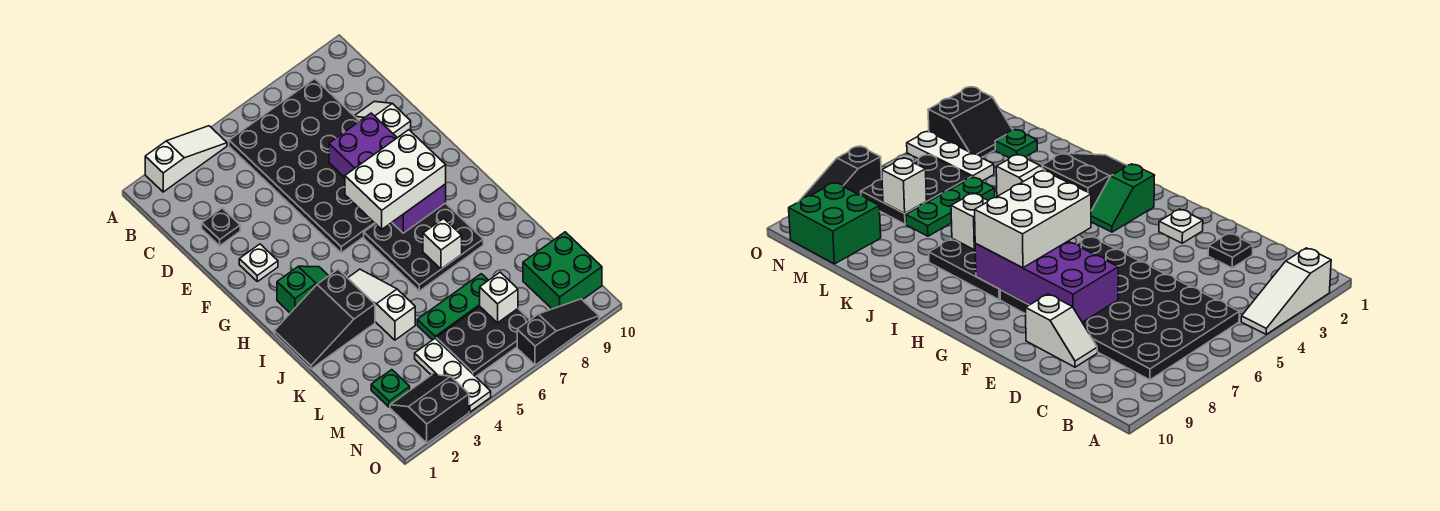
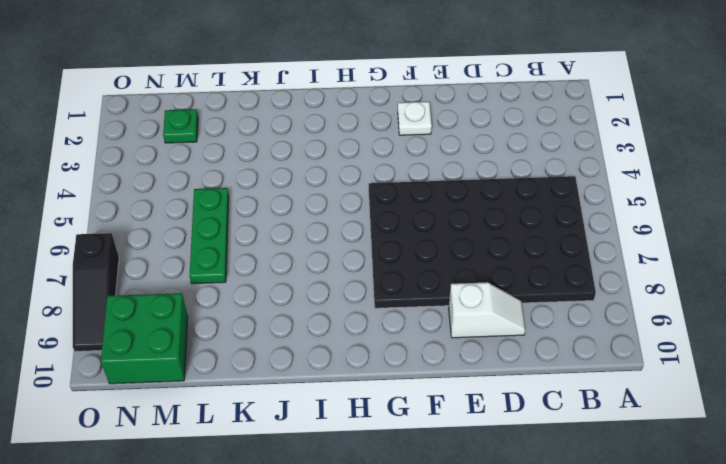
none -> white 1x3 slope [145,126,227,192]
none -> black 1x1 plate [202,208,240,246]
none -> green 1x2 slope [277,266,329,313]

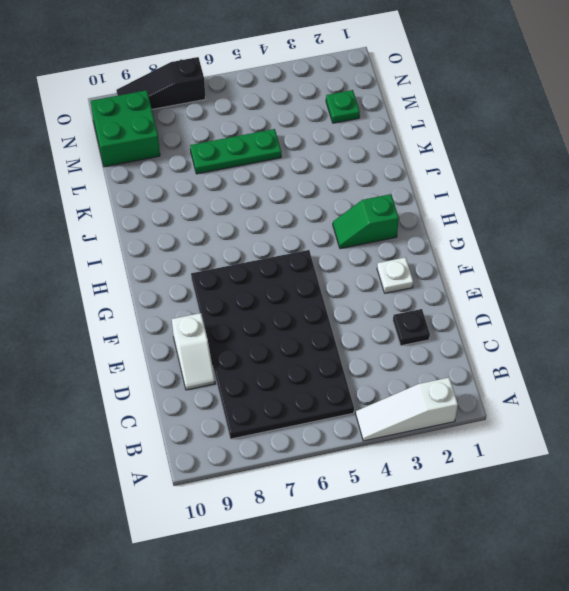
none -> black 3x3 plate [364,203,483,291]
none -> black 2x3 slope [274,269,375,369]
none -> white 1x3 slope [348,269,415,340]

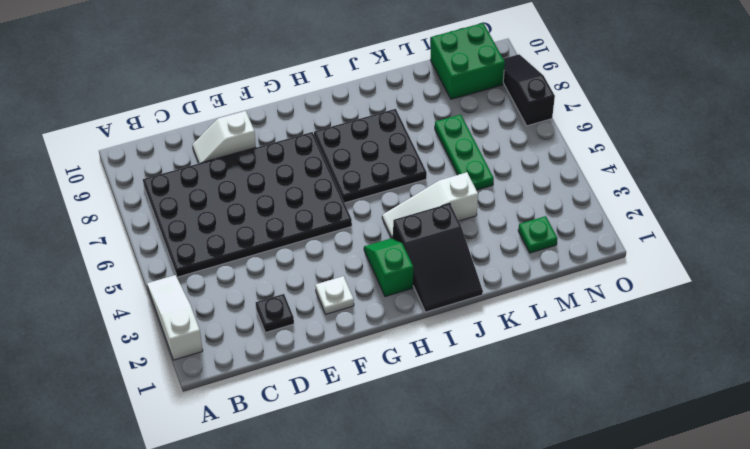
none -> white 1x3 plate [415,338,491,412]
none -> black 2x3 plate [436,306,530,377]
none -> black 2x2 slope [390,374,469,443]

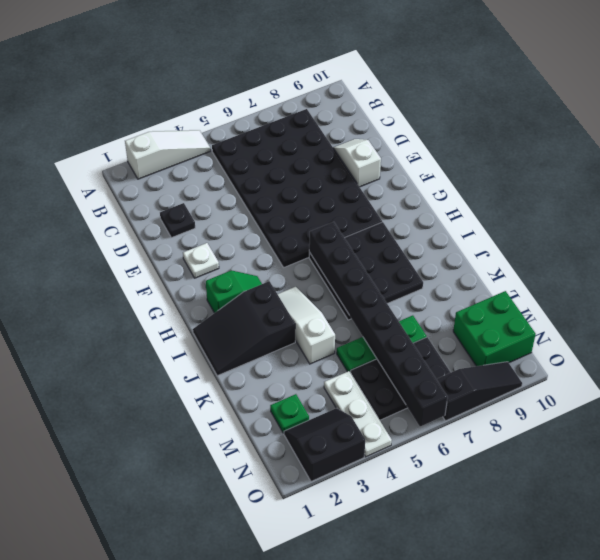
black 1x8 brick [309,222,448,426] -> none
none -> purple 2x4 brick [329,113,446,233]
none -> white 1x1 brick [423,218,462,269]
none -> white 1x1 brick [480,272,518,323]

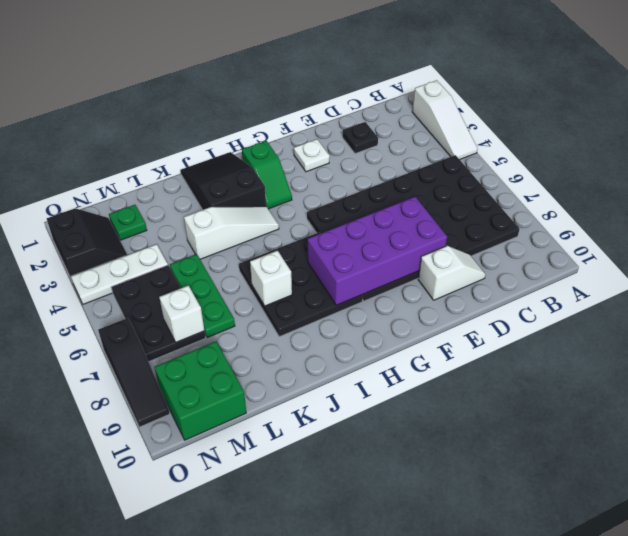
none -> white 2x3 brick [345,130,446,229]

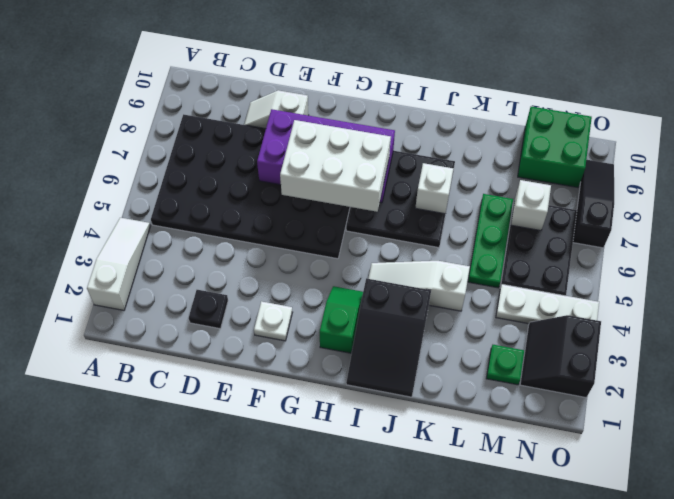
white 2x3 brick [280,120,391,212] -> white 2x3 brick turned to [345,130,446,229]

